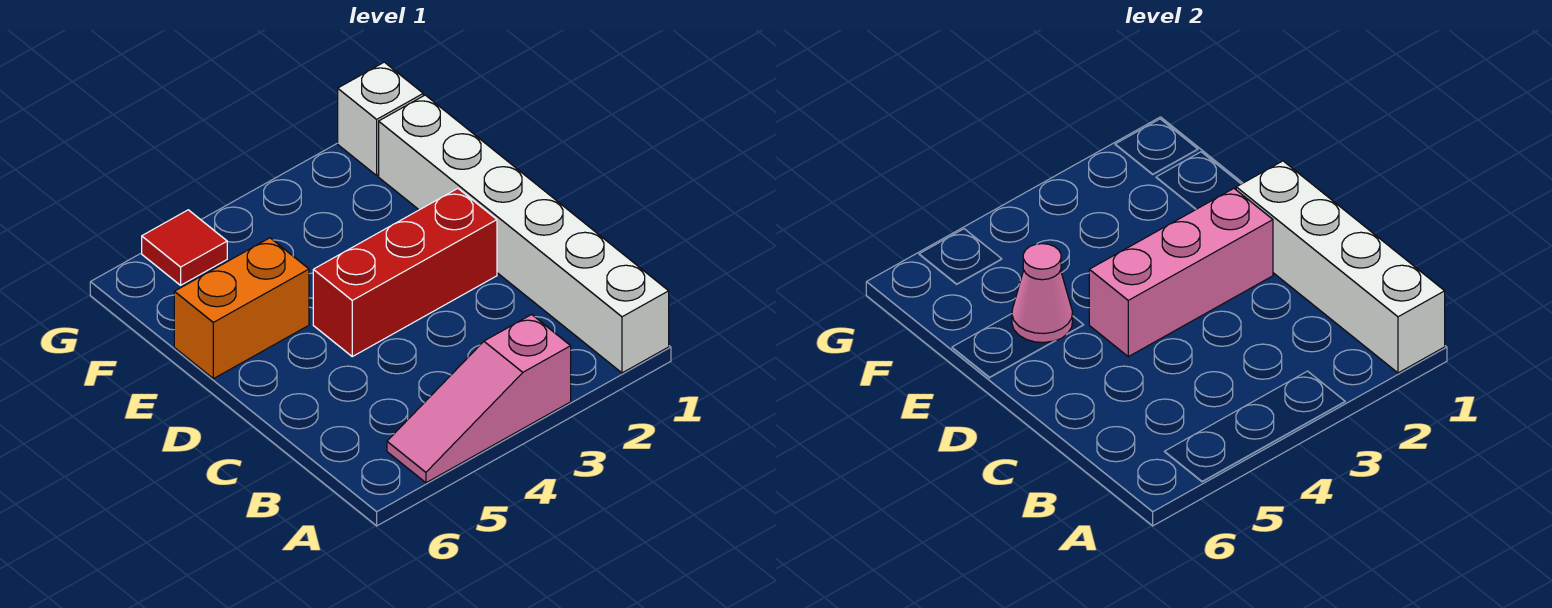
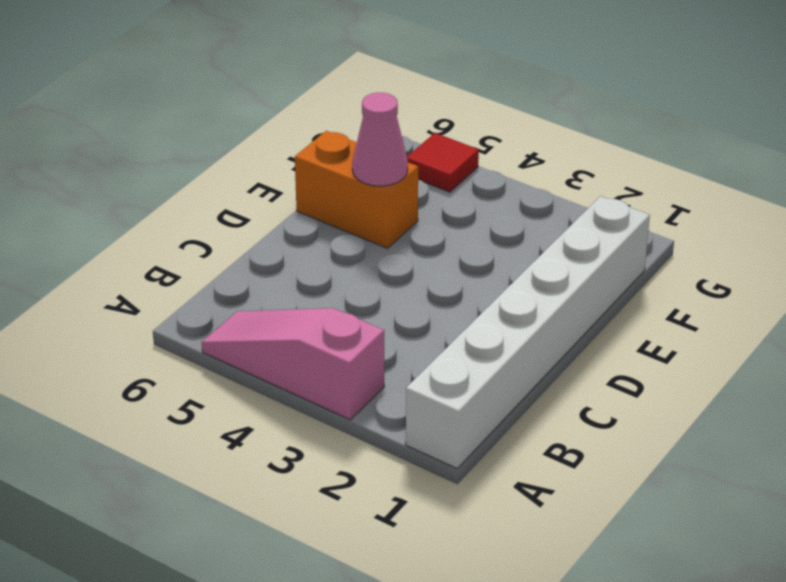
none -> red 1x3 brick [313,189,497,357]
none -> white 1x1 brick [338,62,423,175]

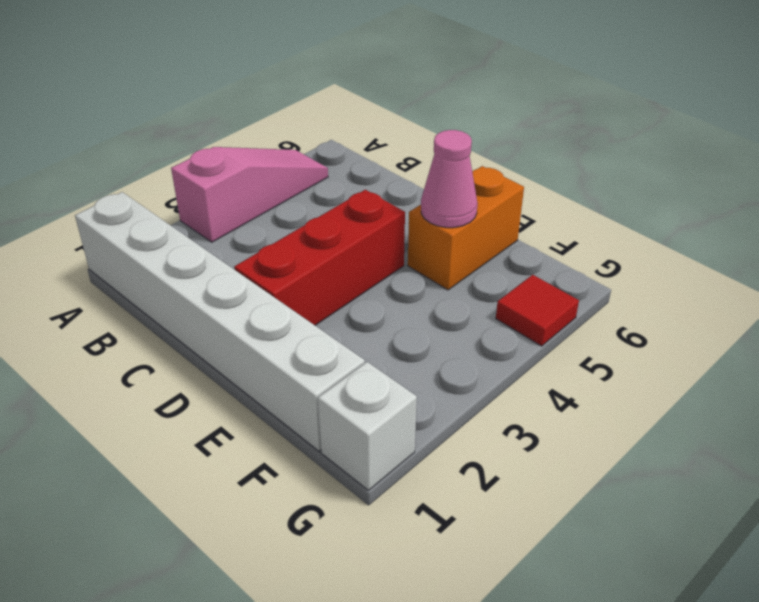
none -> white 1x4 brick [1236,161,1445,373]
none -> pink 1x3 brick [1089,189,1273,357]

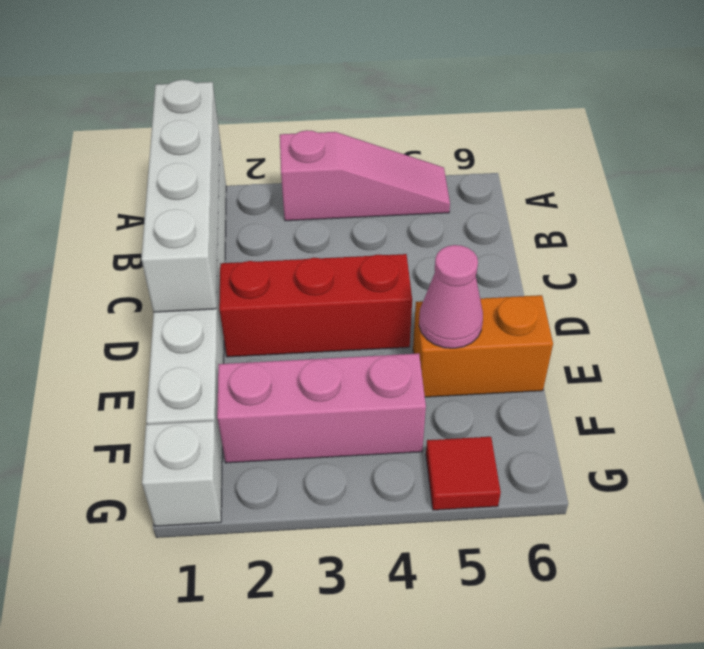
pink 1x3 brick [217,353,426,463] -> pink 1x3 brick moved to [1089,189,1273,357]

